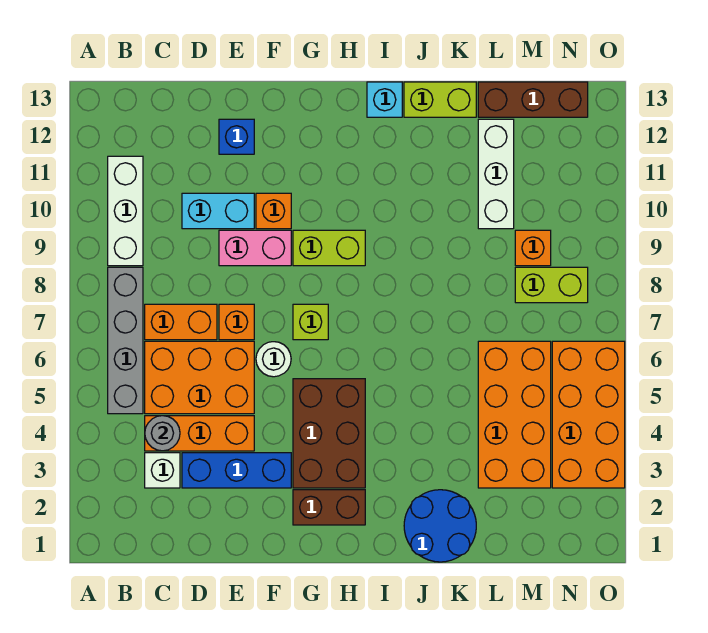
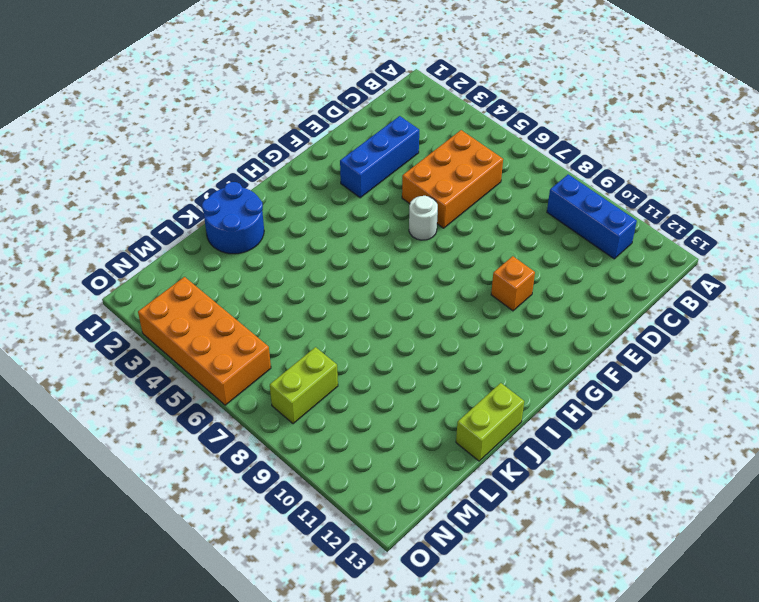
blue 1x3 brick [547,174,637,259] -> white 1x3 brick [108,156,143,266]
none -> grey 1x4 brick [108,267,143,414]
none -> white 1x1 brick [145,453,180,488]
none -> orange 1x3 brick [145,416,254,451]

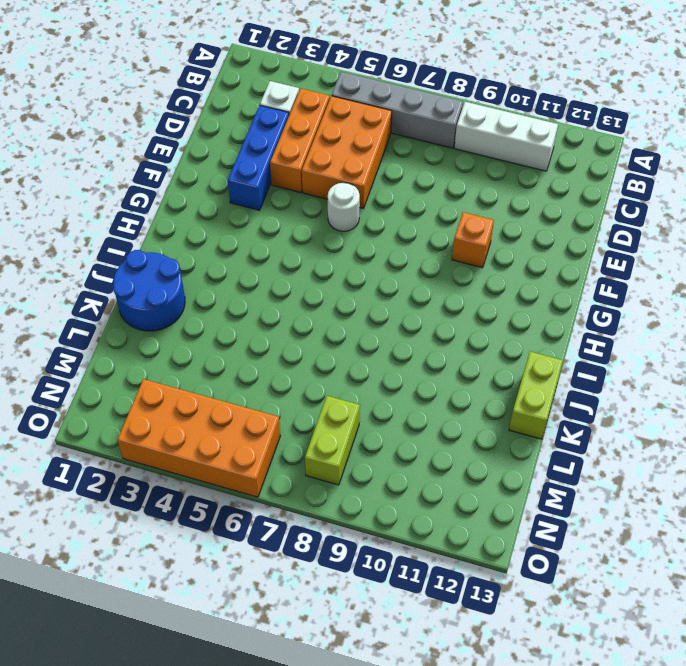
none -> orange 1x2 brick [145,304,217,340]
none -> cyan 1x2 brick [182,193,254,229]
none -> orange 1x1 brick [219,304,254,340]

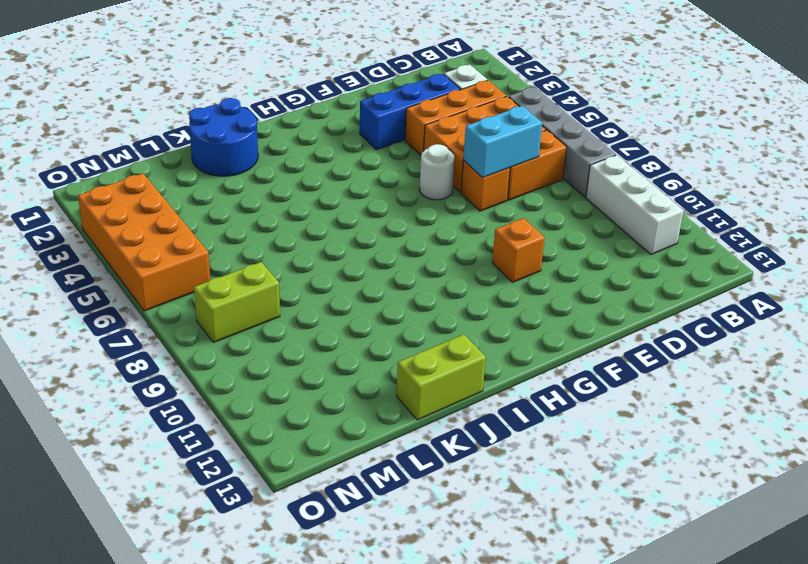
cyan 1x2 brick [463,106,542,178] -> cyan 1x2 brick moved to [182,193,254,229]
none -> pink 1x2 brick [219,230,291,266]
none -> blue 1x1 brick [219,119,254,154]
none -> brown 1x2 brick [293,490,365,525]

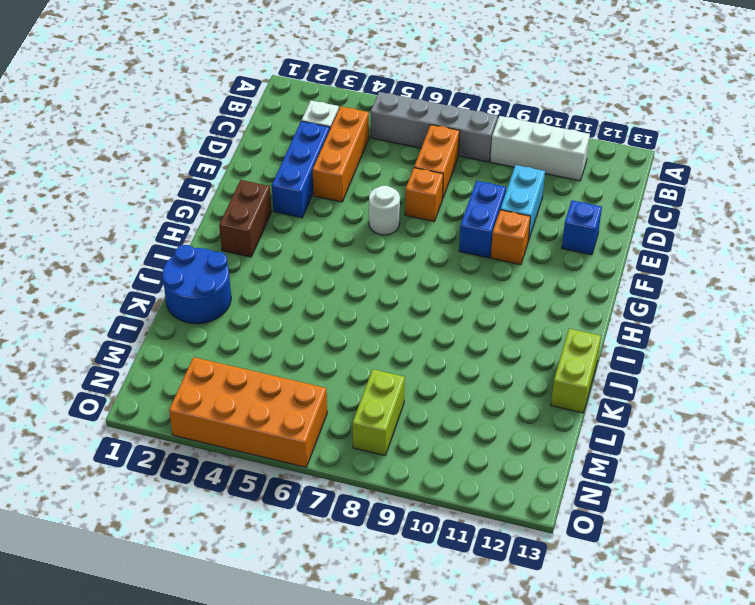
blue 1x2 brick [459,181,506,258] -> pink 1x2 brick [219,230,291,266]
none -> orange 2x3 brick [145,341,254,414]
none -> brown 2x3 brick [293,379,365,488]
none -> lime 1x1 brick [293,304,328,340]

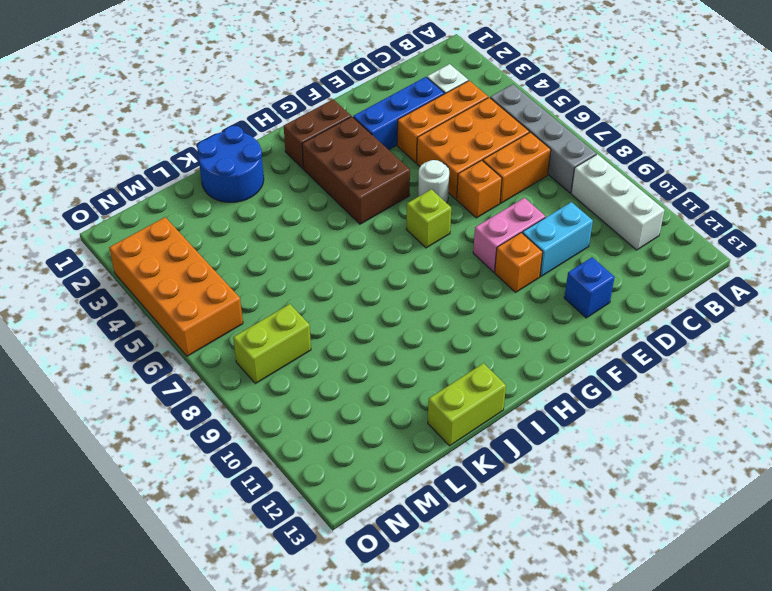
none -> lime 1x2 brick [293,230,365,266]
none -> cyan 1x1 brick [367,82,402,117]
none -> orange 2x4 brick [478,341,551,488]

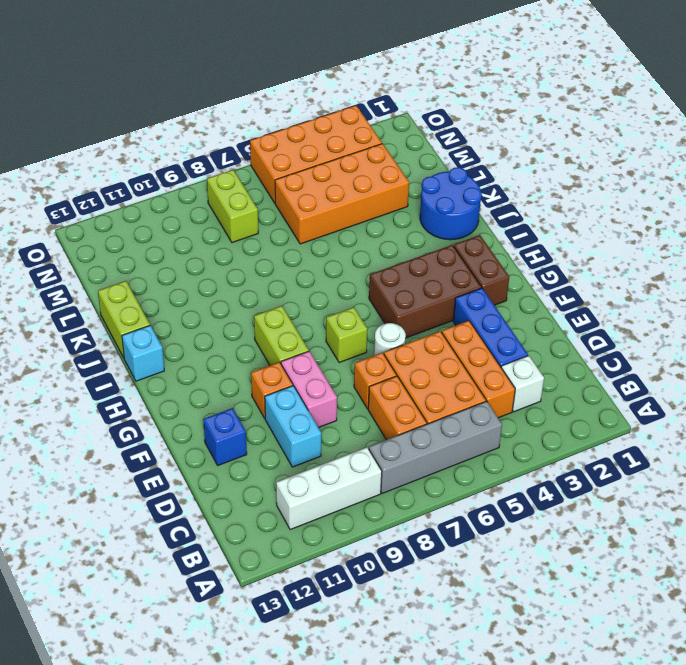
none -> white 1x3 brick [478,119,514,229]
none -> brown 1x3 brick [478,82,588,117]
none -> orange 1x1 brick [515,230,551,266]

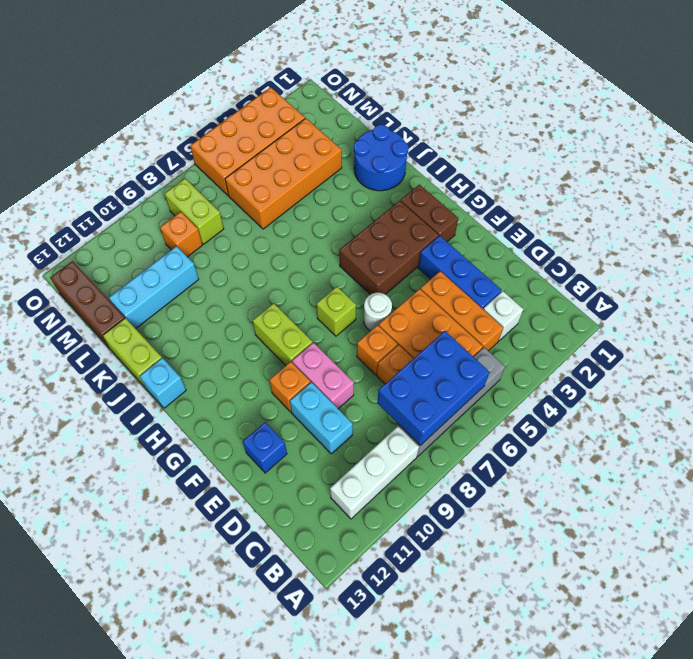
blue 2x3 brick [377,331,489,445] -> none
cyan 1x3 brick [109,246,199,329] -> white 1x3 brick [478,119,514,229]
none -> grey 1x1 round brick [145,416,180,451]

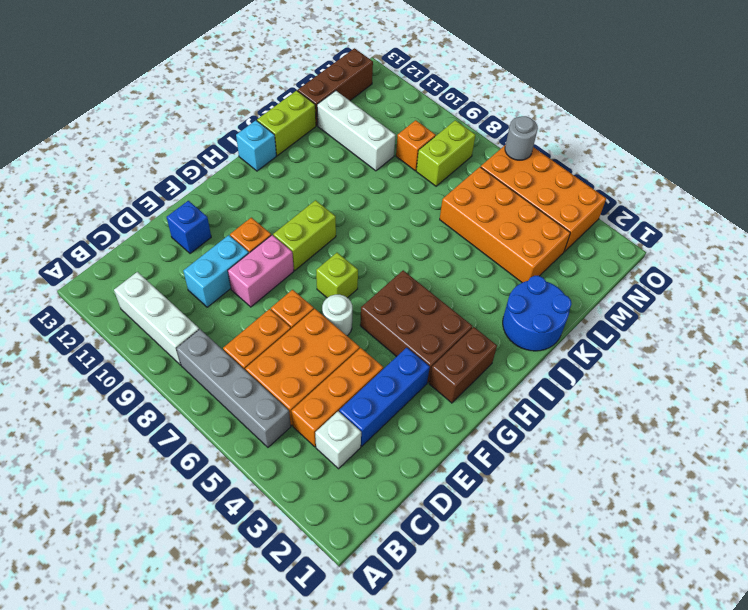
grey 1x1 round brick [505,116,538,160] -> grey 1x1 round brick moved to [145,416,180,451]

